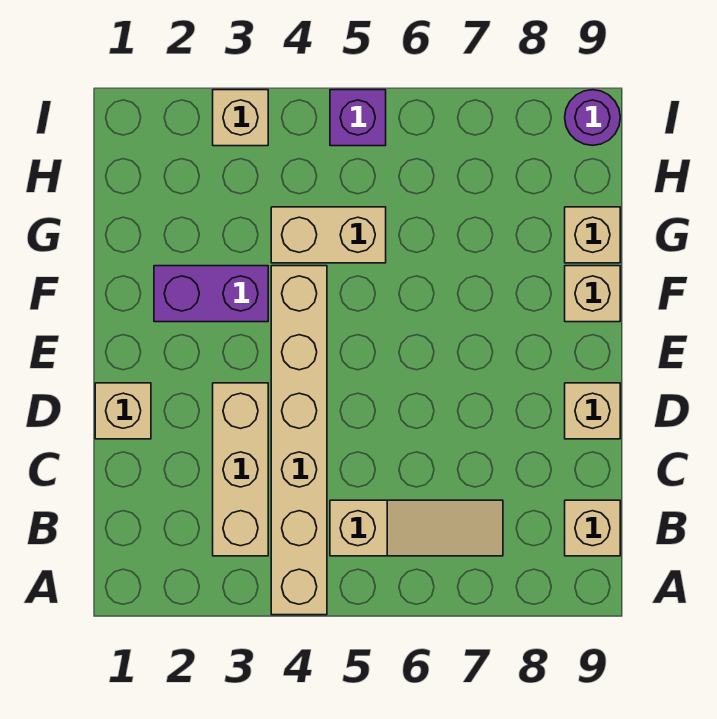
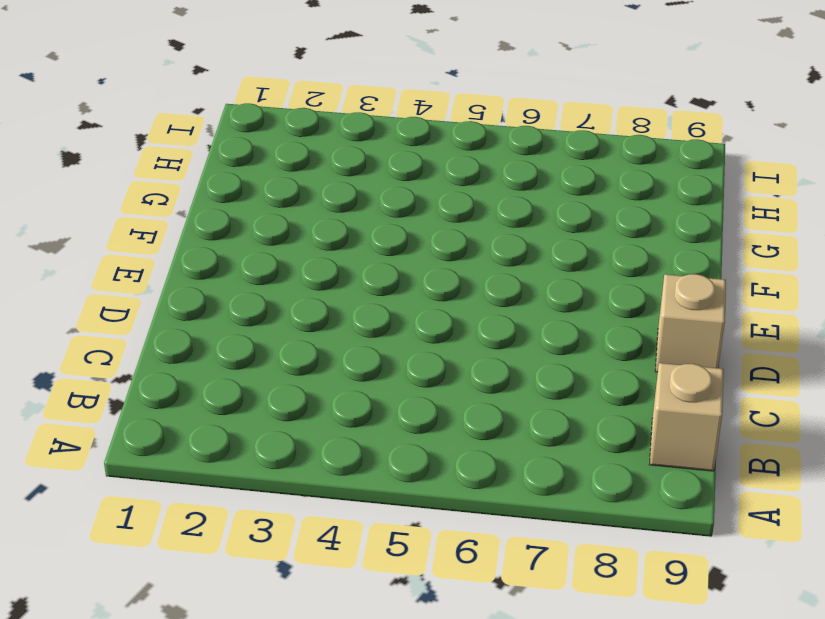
none -> tan 1x6 brick [271,266,327,615]
none -> tan 1x3 brick [213,383,268,556]
none -> tan 1x3 slope [330,500,503,556]

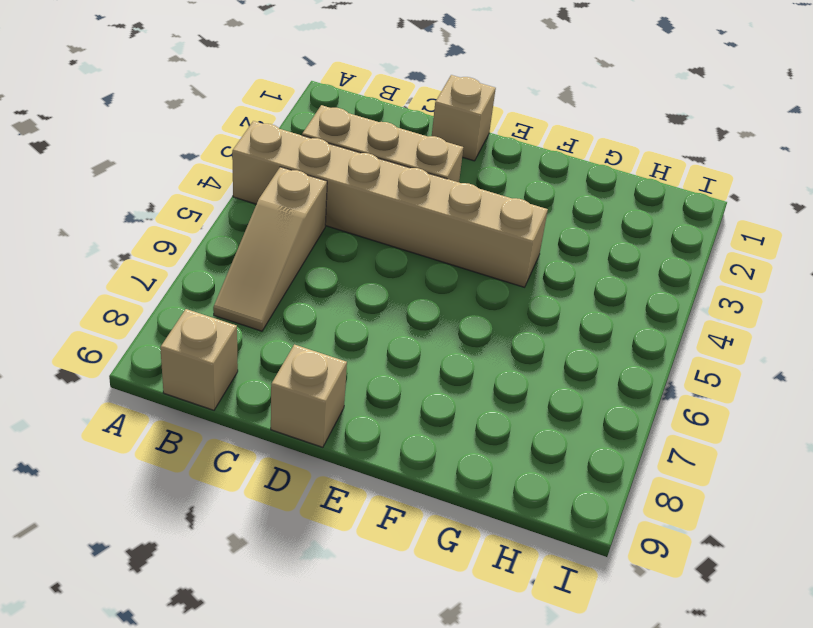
none -> purple 1x2 brick [154,266,268,322]
none -> tan 1x1 brick [565,266,620,322]
none -> tan 1x2 brick [271,207,386,263]

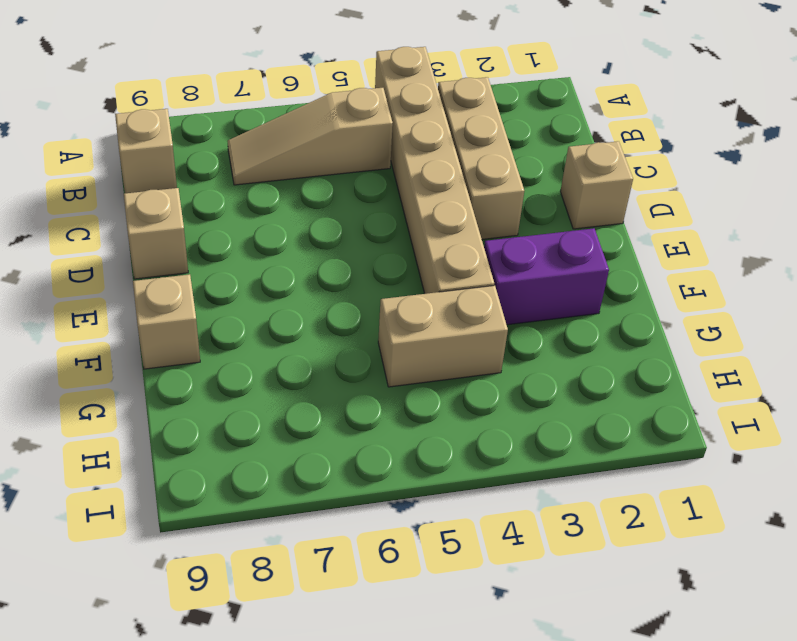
none -> tan 1x1 brick [565,207,620,263]
none -> tan 1x1 brick [213,90,268,146]
none -> purple 1x1 brick [330,90,386,146]

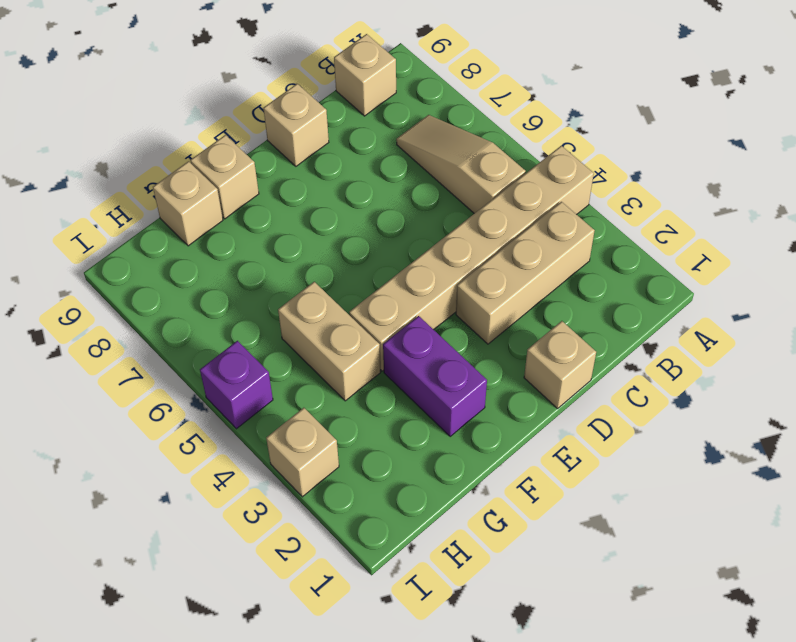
none -> purple 1x1 round brick [565,90,620,145]

